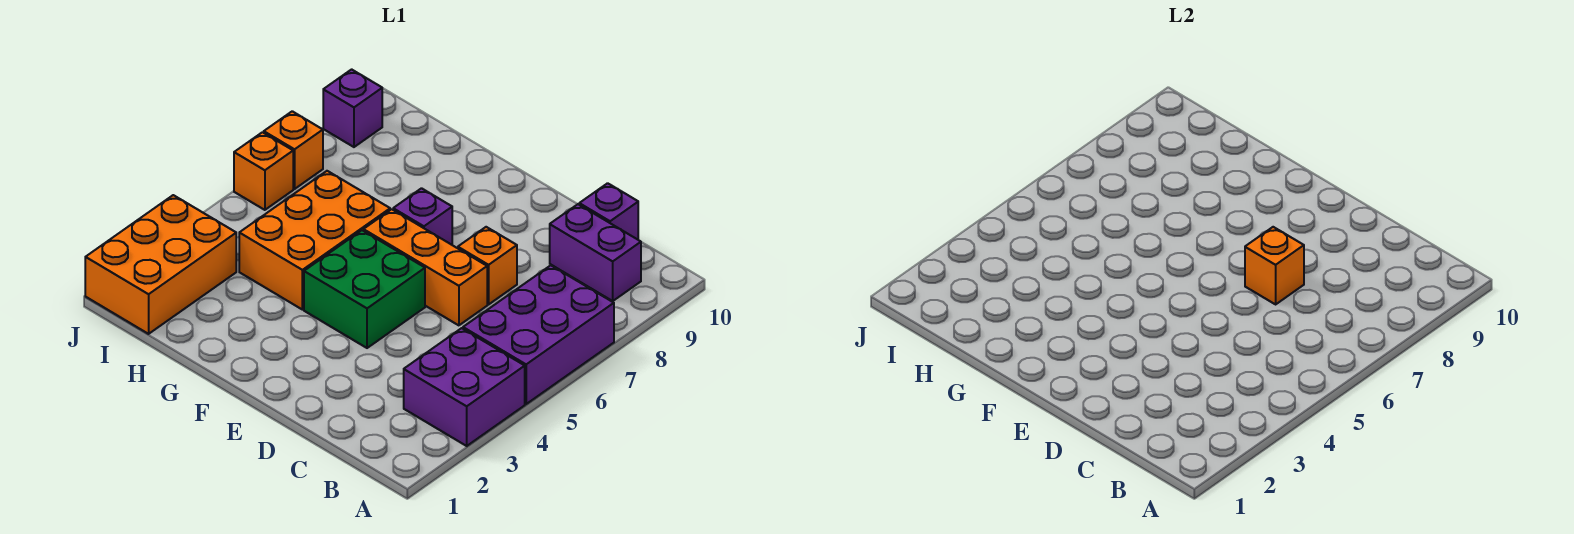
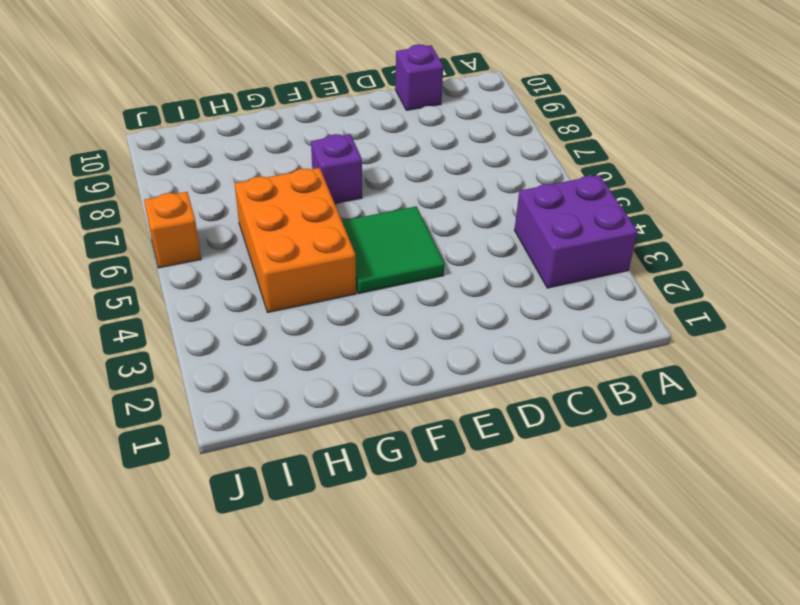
green 2x2 tile [342,206,444,294] -> green 2x2 brick [304,230,425,348]
none -> purple 2x3 brick [463,265,614,404]
none -> purple 1x2 brick [550,204,641,301]
none -> orange 1x3 brick [363,209,487,325]

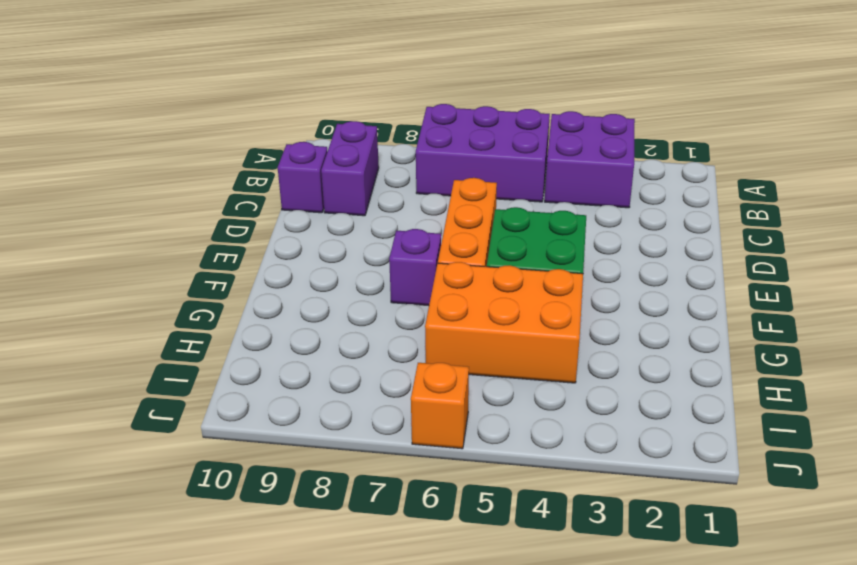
none -> orange 1x1 brick [458,227,517,304]
none -> orange 2x3 brick [85,195,236,334]
none -> orange 1x1 brick [264,111,323,189]

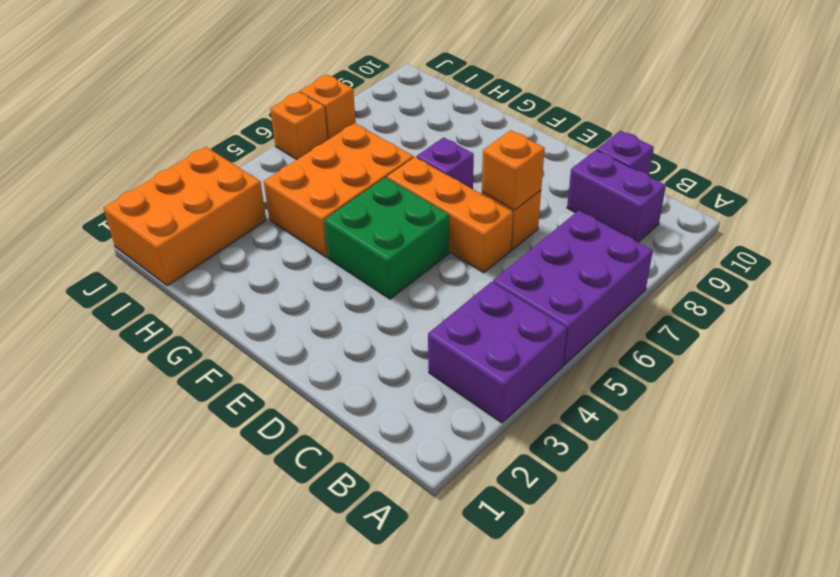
none -> purple 1x1 brick [323,69,382,147]

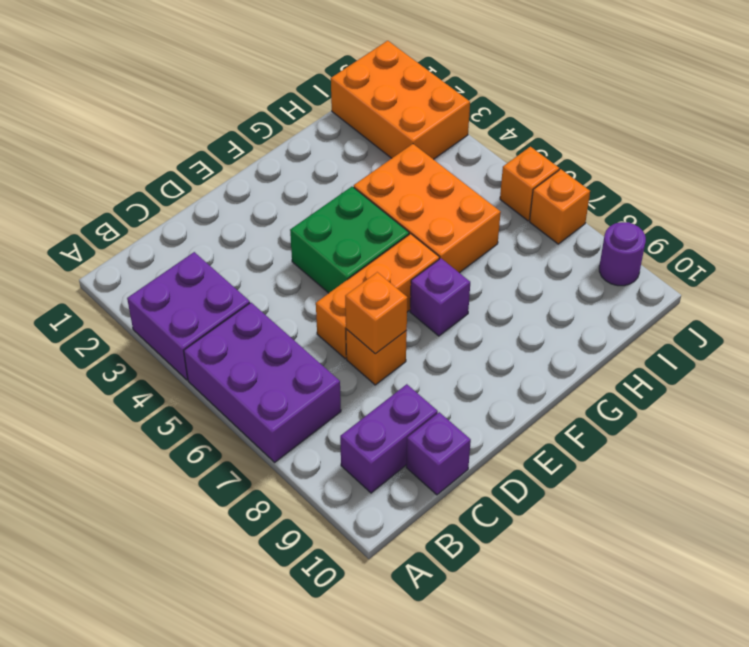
purple 1x1 round brick [599,222,646,286] -> purple 1x1 brick [323,69,382,147]

